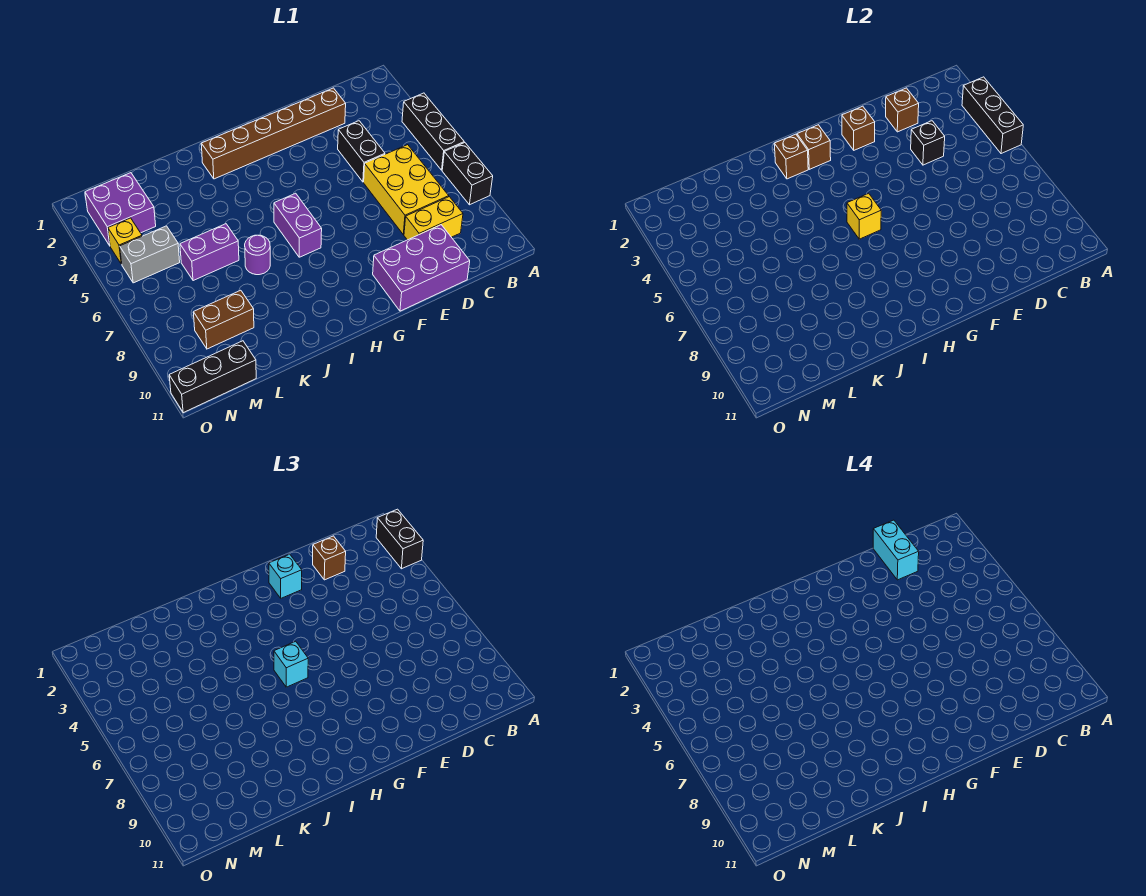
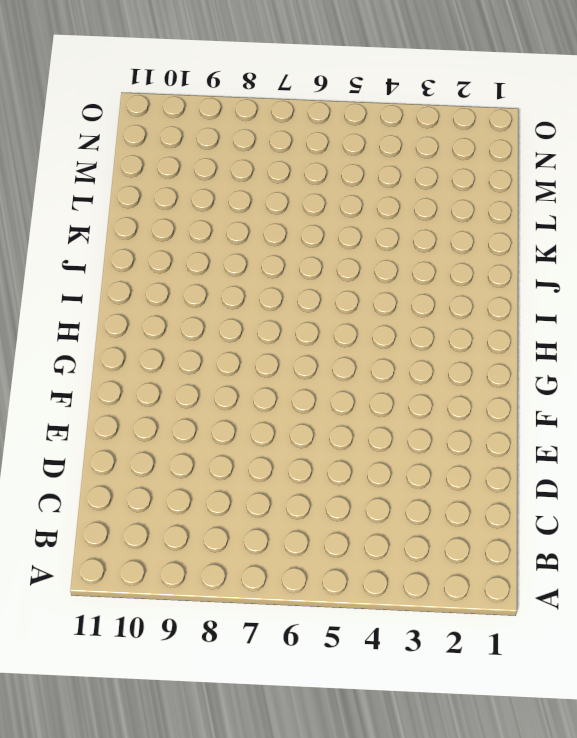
none -> black 1x3 brick [402,93,464,170]
none -> black 1x2 brick [442,143,493,205]
none -> yellow 2x3 brick [364,145,449,235]

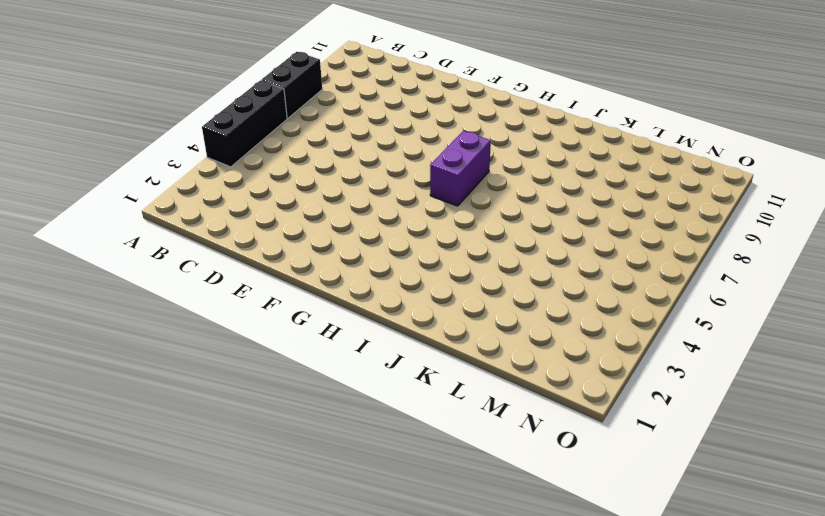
none -> yellow 2x3 brick [364,145,449,235]
none -> yellow 1x2 brick [404,197,463,240]
none -> brown 1x6 brick [201,88,346,179]

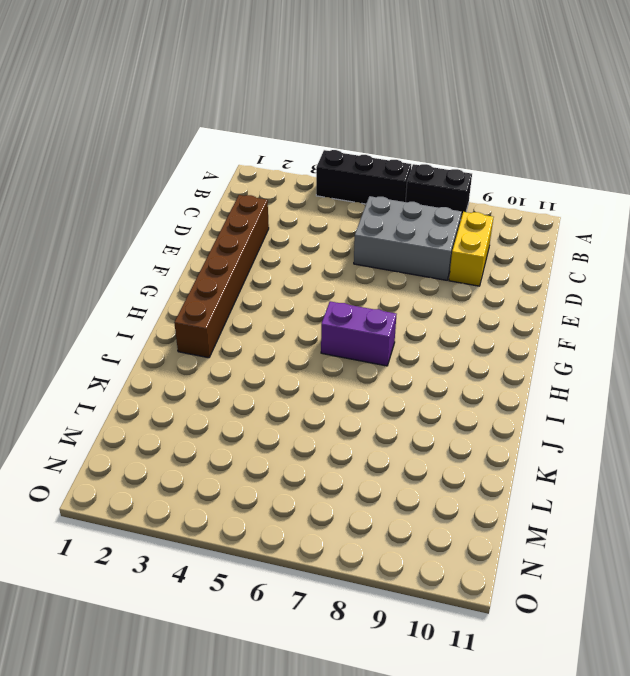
grey 2x3 brick [354,196,462,280] -> yellow 2x3 brick [364,145,449,235]
none -> black 1x2 brick [338,121,385,182]
none -> purple 2x3 brick [373,225,470,311]
none -> purple 1x1 round brick [245,235,270,275]

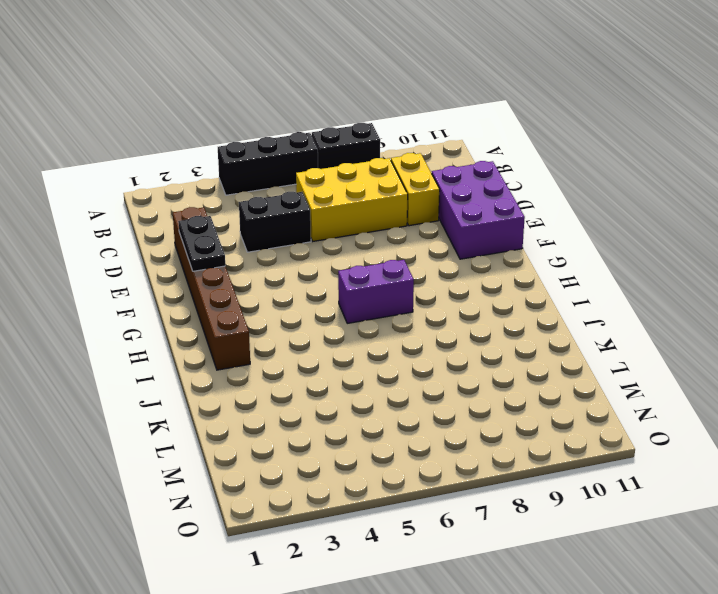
black 1x2 plate [178,216,225,271] -> brown 1x1 brick [842,106,875,150]
none -> purple 1x1 round brick [245,235,270,275]
none -> purple 1x2 brick [180,224,239,281]
none -> brown 1x2 brick [193,290,254,349]

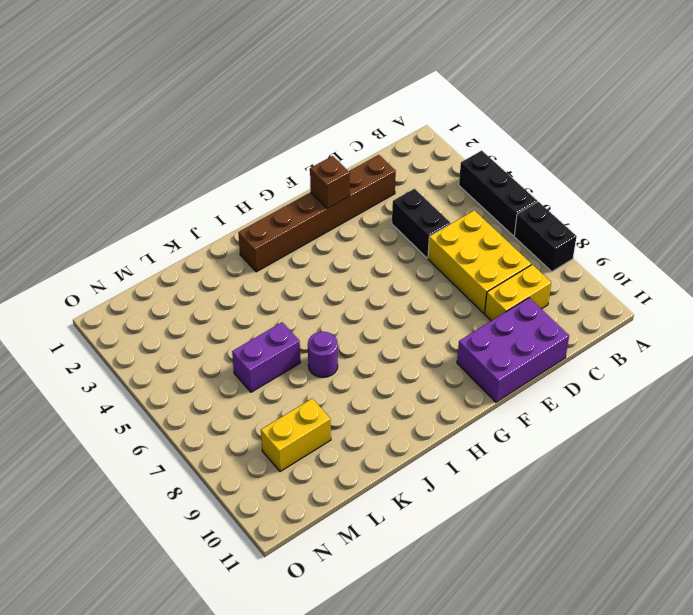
yellow 1x2 brick [261,398,331,472] -> brown 1x2 brick [193,290,254,349]
none -> purple 1x2 brick [274,193,322,257]
none -> purple 2x2 brick [85,173,156,246]
none -> grey 1x2 brick [120,226,180,283]

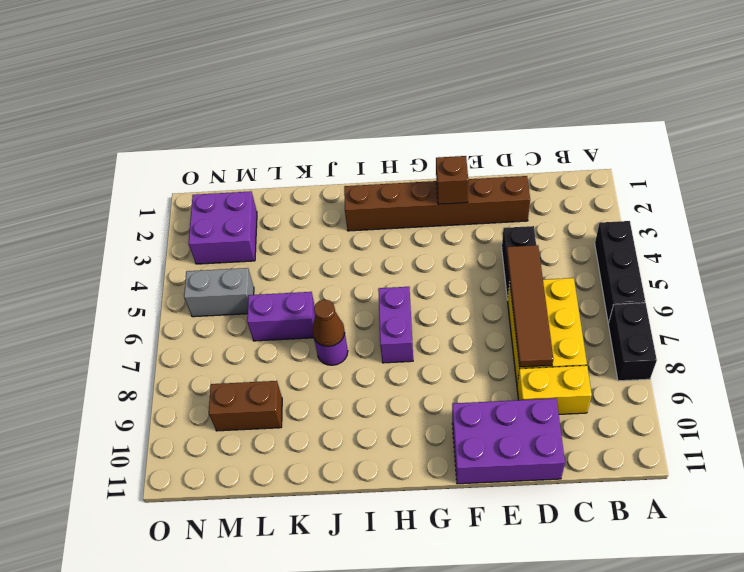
brown 1x4 tile [506,245,553,367] -> none
brown 1x1 cone [312,300,345,346] -> none
none -> black 1x3 brick [169,341,256,413]
none -> yellow 1x1 brick [108,218,142,264]
none -> black 1x3 brick [962,77,1023,154]

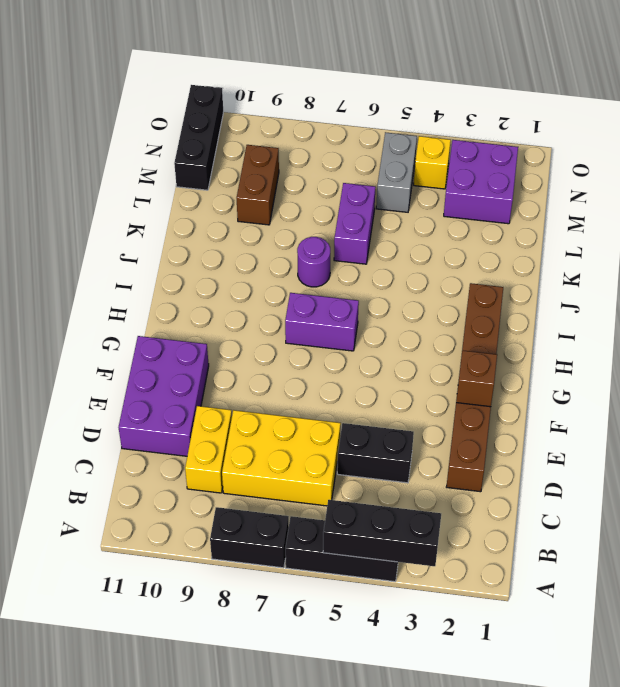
none -> brown 1x1 brick [886,88,919,132]
none -> black 1x1 brick [911,121,945,165]
none -> brown 1x1 brick [797,125,831,169]

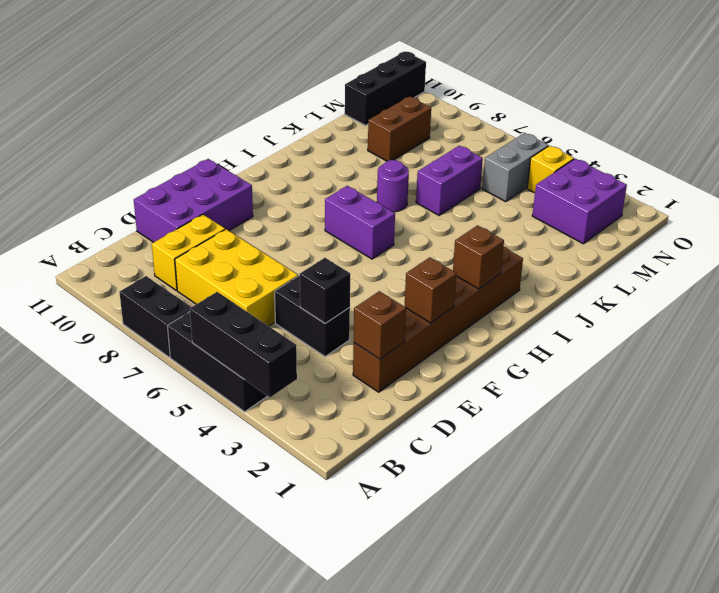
none -> yellow 1x1 brick [847,193,881,239]
none -> brown 1x1 brick [774,134,808,179]
none -> black 1x2 brick [376,509,423,569]

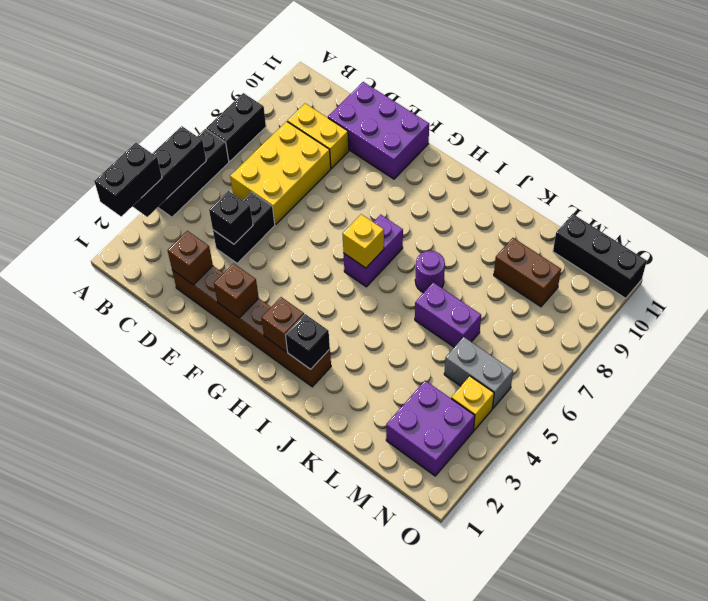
black 1x1 brick [286,314,330,369] -> brown 1x1 brick [774,134,808,179]
none -> brown 1x1 brick [313,536,346,580]
none -> cyan 1x1 brick [269,554,302,598]
none -> cyan 1x1 brick [274,641,308,687]

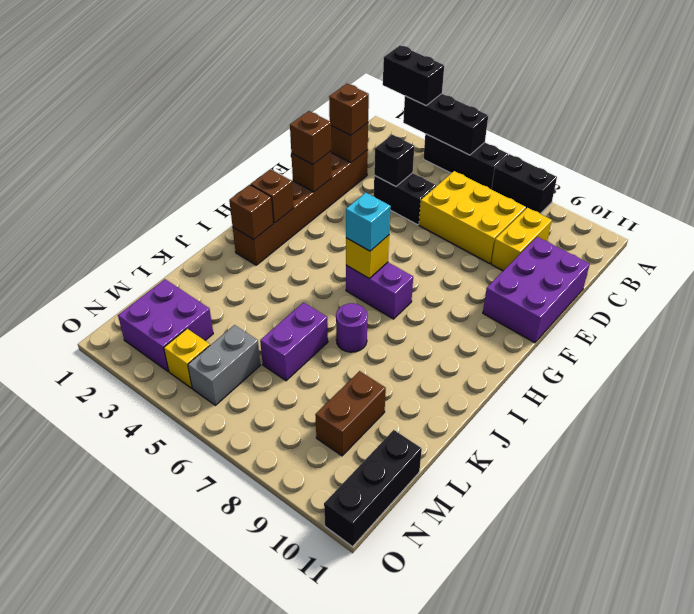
brown 1x1 brick [290,111,331,165] -> cyan 1x1 brick [269,554,302,598]
none -> cyan 1x2 brick [873,520,919,580]

